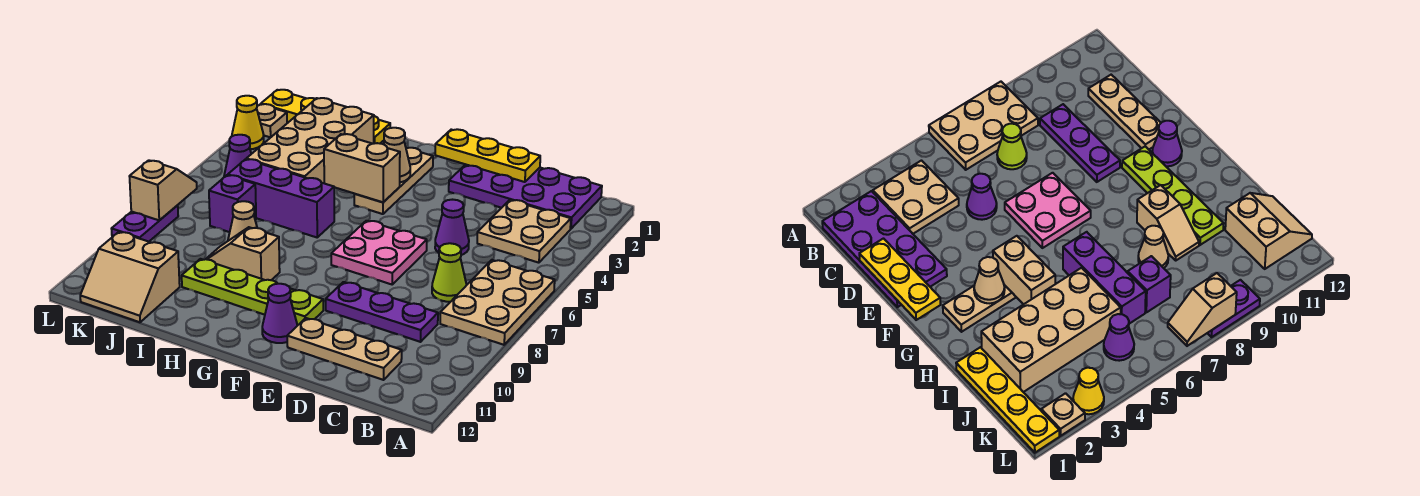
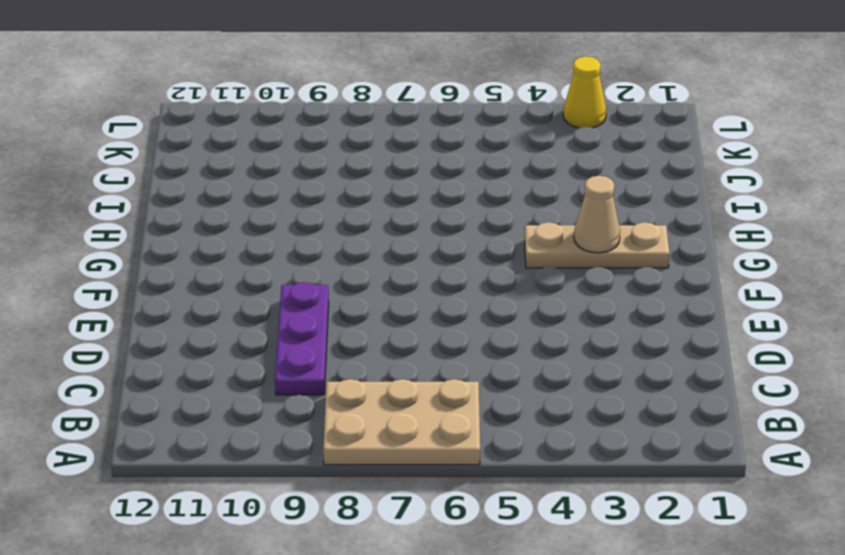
none -> purple 2x4 plate [449,164,602,229]
none -> tan 2x2 plate [477,200,571,263]
none -> lime 1x1 cone [432,243,466,302]

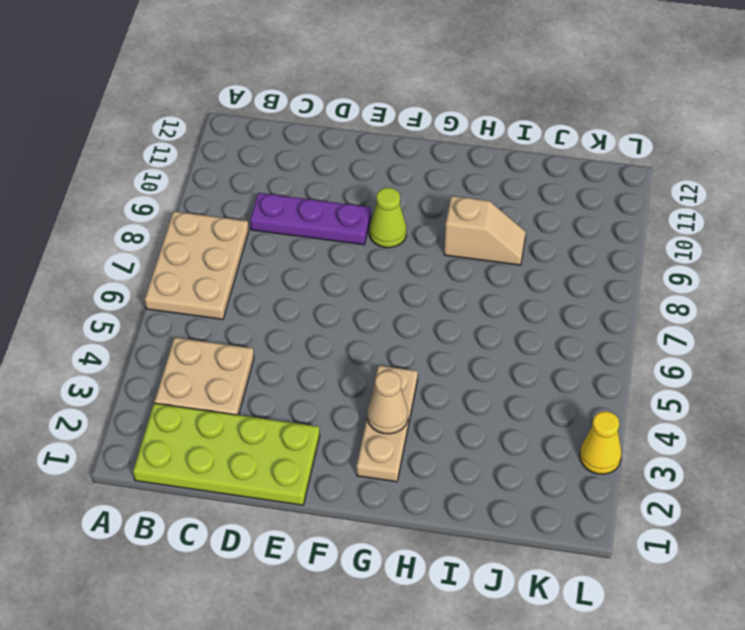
lime 2x4 plate [133,403,320,505] -> purple 2x4 plate [449,164,602,229]
lime 1x1 cone [369,188,406,248] -> lime 1x1 cone moved to [432,243,466,302]
none -> tan 1x3 plate [287,318,402,380]
none -> purple 1x1 cone [435,200,469,255]
none -> pink 2x2 plate [331,221,427,284]

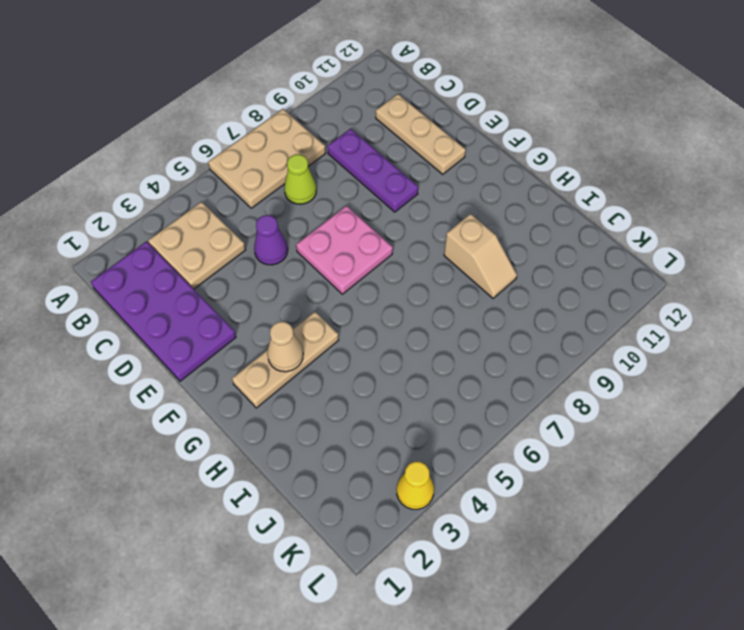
none -> lime 1x4 plate [182,259,323,325]
none -> purple 1x1 cone [262,284,298,343]
none -> purple 1x3 brick [228,159,334,237]

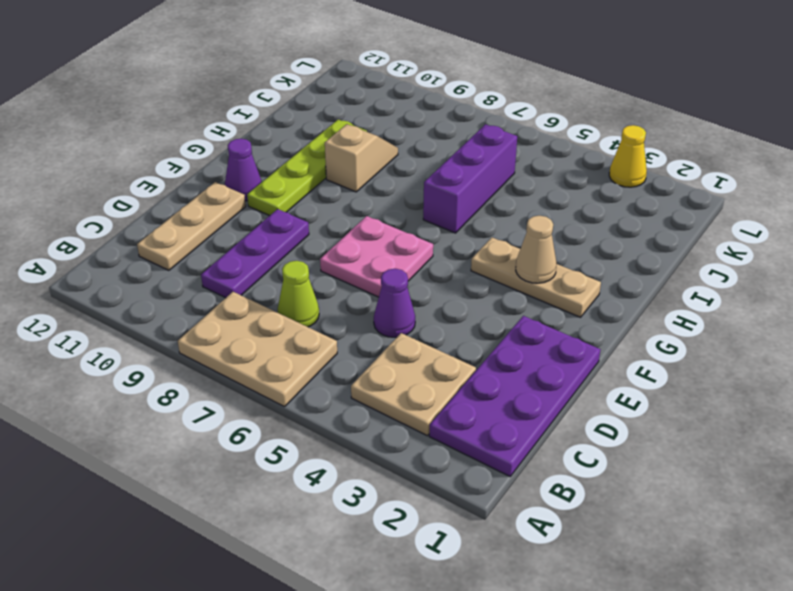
none -> yellow 1x4 plate [261,90,390,144]
none -> tan 2x4 brick [247,98,374,183]
none -> tan 1x1 cone [228,201,257,241]

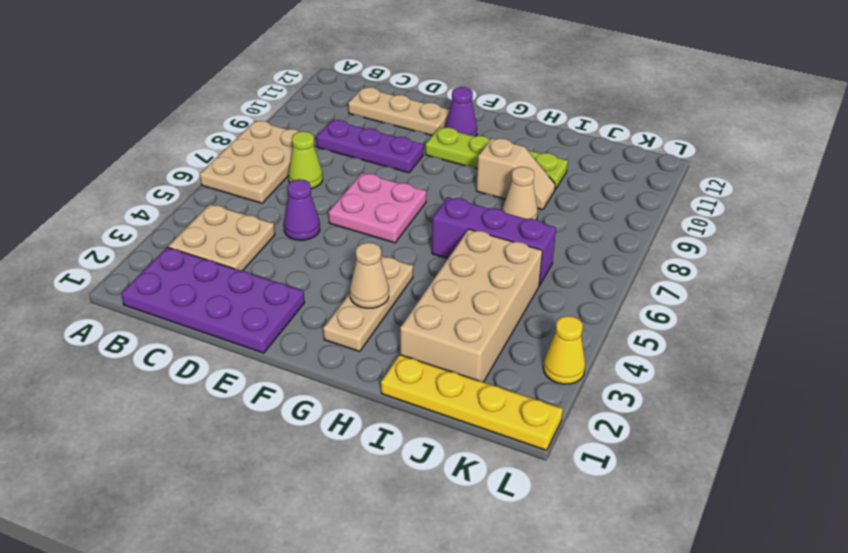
none -> purple 1x1 brick [209,175,256,232]
none -> tan 2x2 slope [80,232,180,322]
none -> purple 1x1 cone [224,135,251,177]

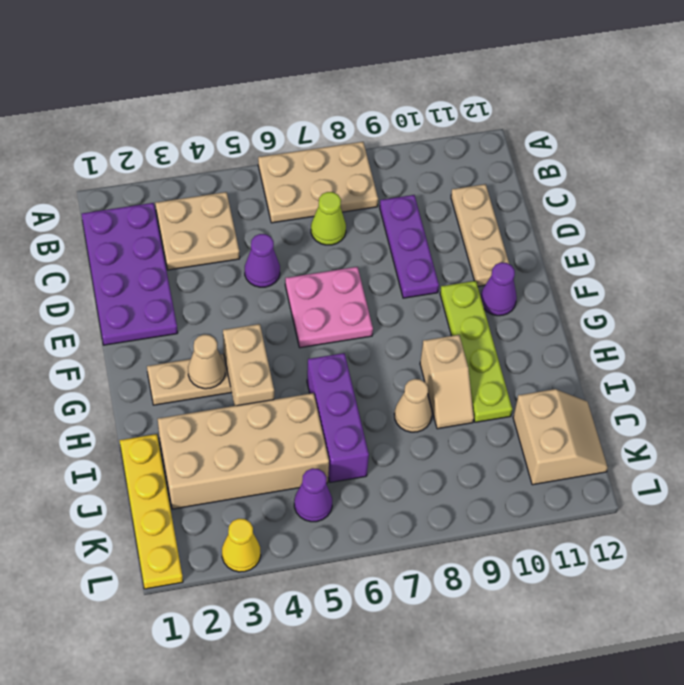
none -> purple 1x1 brick [209,175,256,232]
none -> tan 1x1 plate [257,104,287,138]
none -> purple 1x2 plate [111,205,178,242]

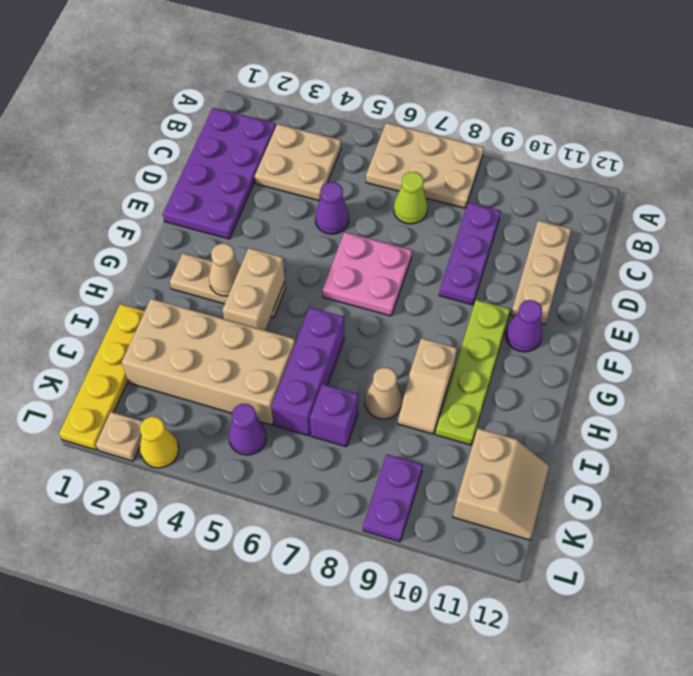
purple 1x2 plate [363,454,423,542] -> purple 1x2 plate turned to [111,205,178,242]
none -> yellow 1x3 plate [435,129,540,182]
none -> tan 1x2 slope [129,160,197,220]

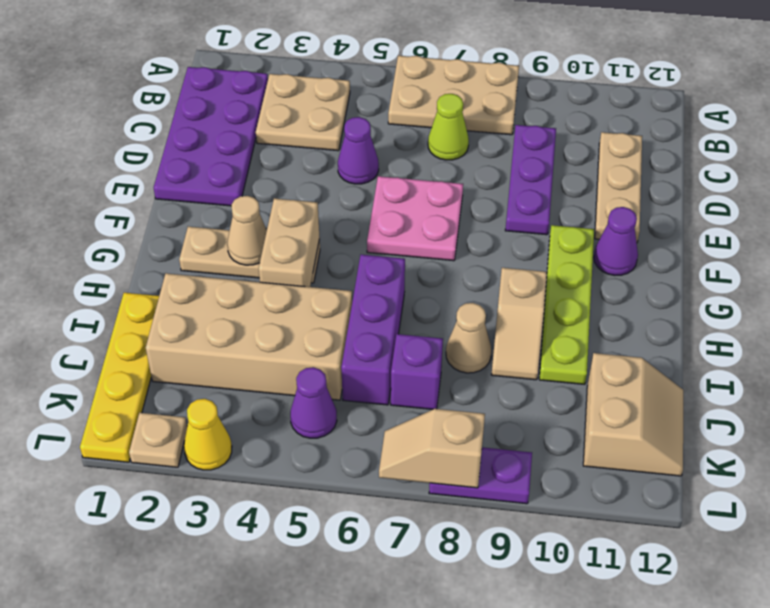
none -> yellow 1x3 plate [435,129,540,182]

